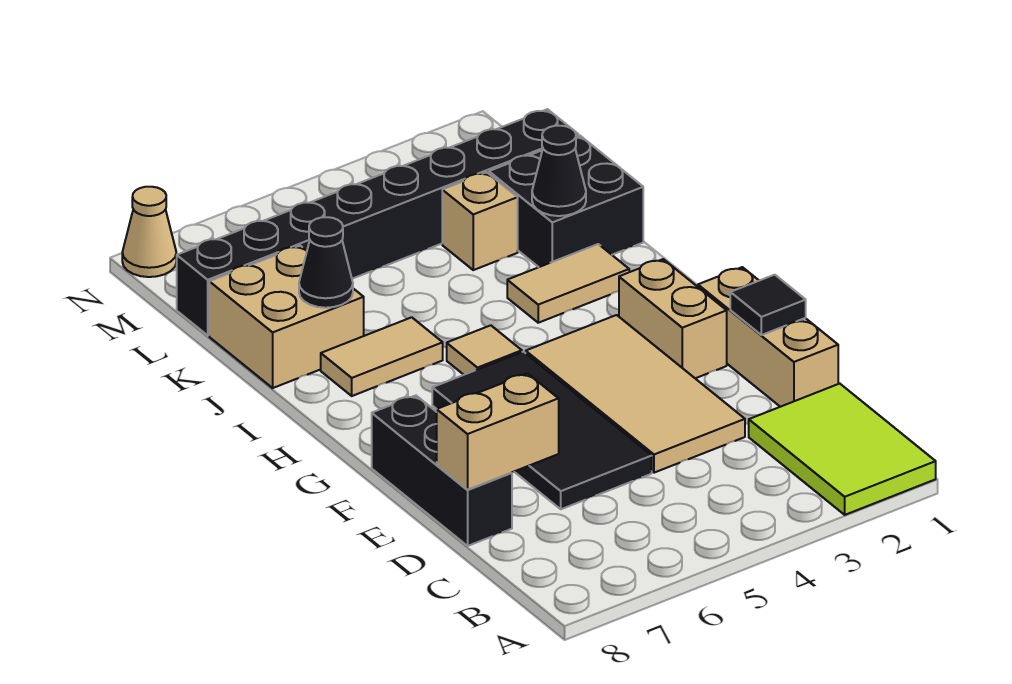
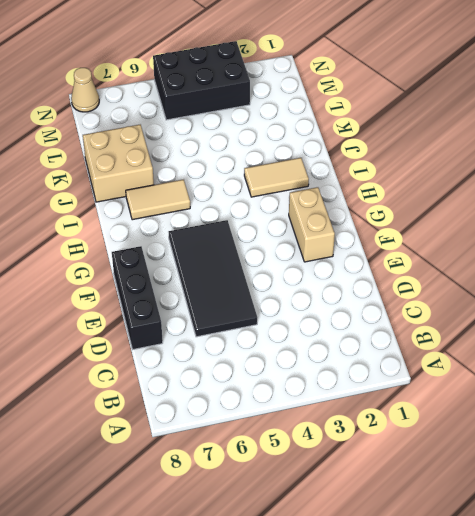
black 2x3 brick [153,41,250,120] -> none
none -> lime 2x3 tile [749,384,936,515]
none -> tan 1x3 brick [698,267,838,407]
none -> tan 2x4 tile [526,315,745,473]

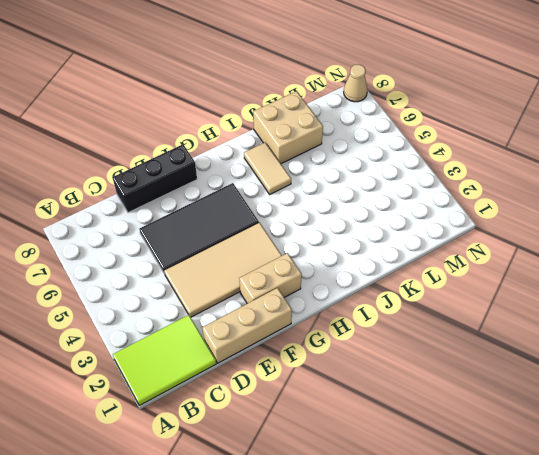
none -> tan 1x1 tile [447,325,522,375]
none -> tan 1x2 tile [507,244,629,323]
none -> black 2x2 brick [489,136,643,267]

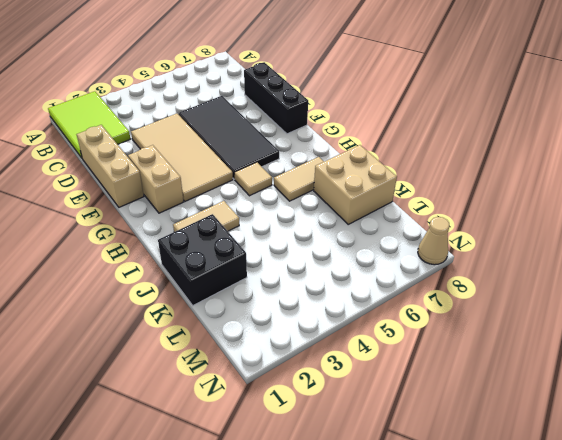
none -> tan 1x1 brick [442,172,518,270]
none -> black 1x8 brick [177,109,578,335]
none -> tan 1x2 brick [437,373,559,490]

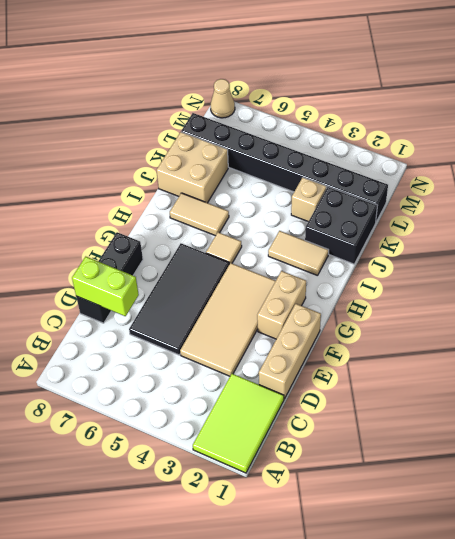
lime 1x2 brick [72,257,139,316] -> tan 1x2 brick [437,373,559,490]
none -> black 1x1 tile [730,275,806,335]
none -> black 1x1 cone [532,126,586,216]
none -> black 1x1 cone [299,217,353,308]

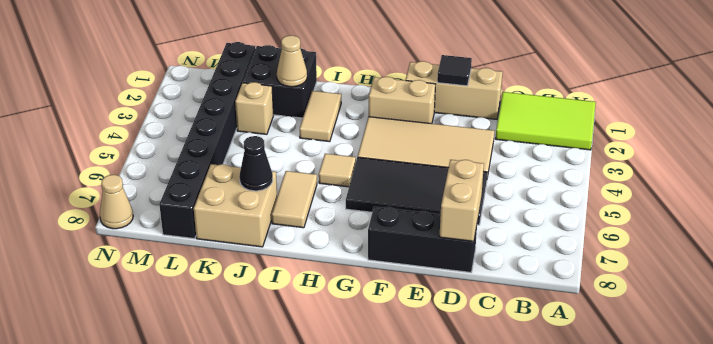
tan 1x1 cone [277,35,307,87] -> black 1x1 cone [532,126,586,216]

